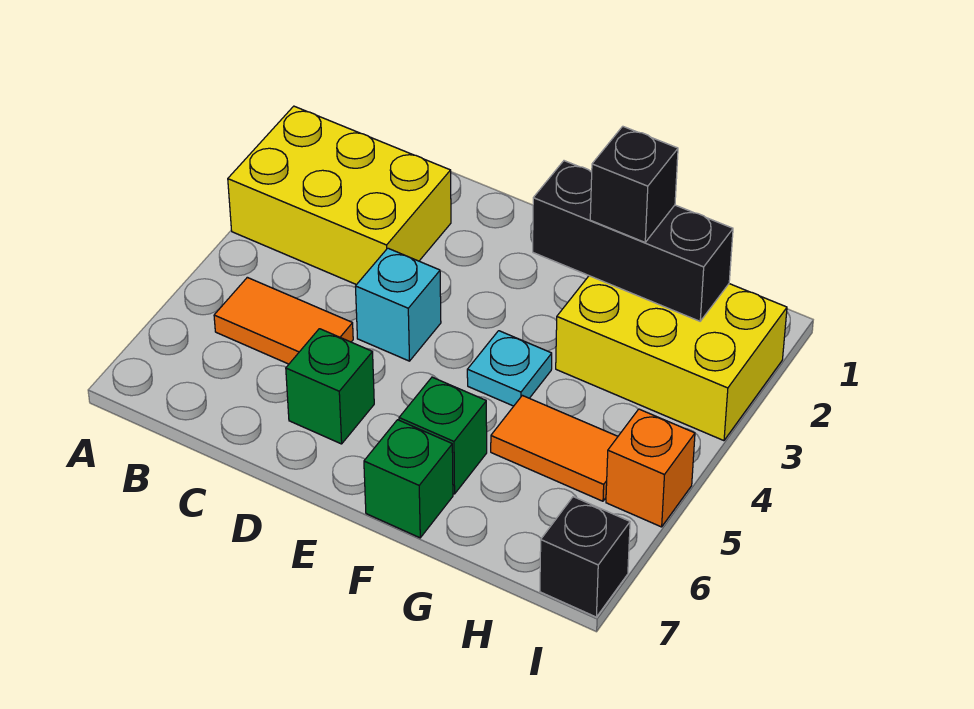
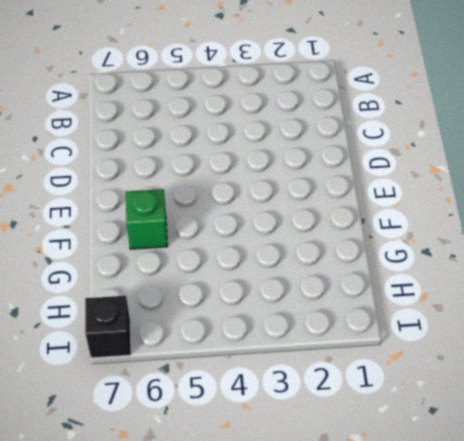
none -> yellow 2x3 brick [228,106,451,285]
none -> orange 1x2 tile [214,277,353,364]
none -> cyan 1x1 brick [355,248,441,361]

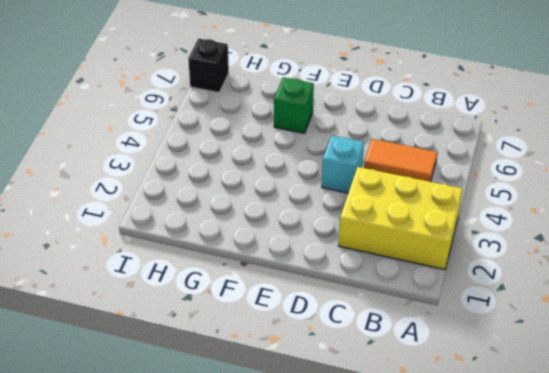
none -> green 1x1 brick [286,329,374,444]
none -> cyan 1x1 plate [467,331,552,406]
none -> green 1x1 brick [364,420,453,538]

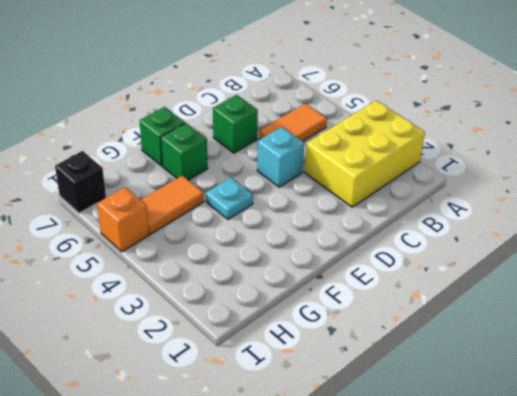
none -> yellow 2x3 brick [556,276,787,441]
none -> black 1x3 brick [533,161,733,321]
none -> black 1x1 brick [590,126,678,242]

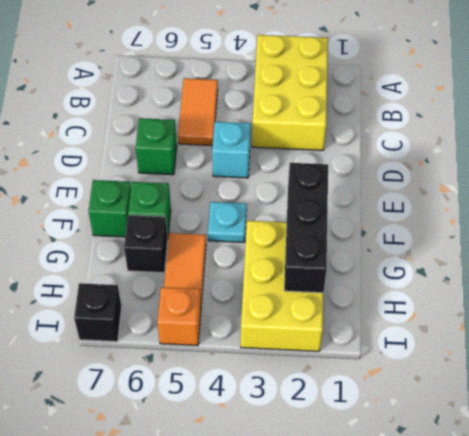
black 1x1 brick [124,215,168,273] -> black 1x1 brick moved to [590,126,678,242]

